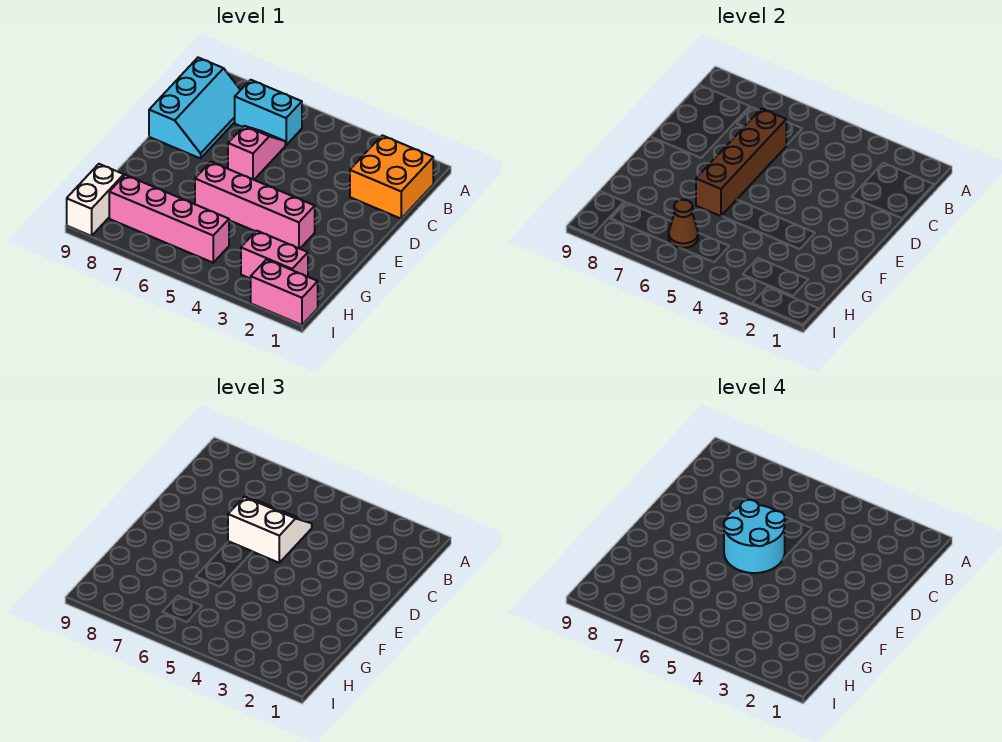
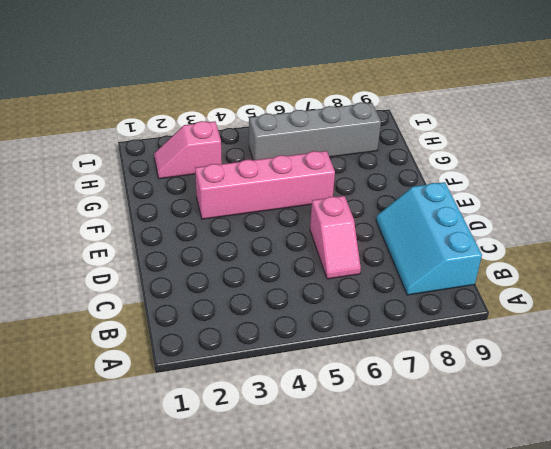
pink 1x2 slope [154,121,222,179] -> pink 1x2 brick [241,231,308,279]
grey 1x4 brick [249,102,381,160] -> pink 1x4 brick [109,175,229,263]
none -> orange 2x2 brick [350,135,433,219]
none -> cyan 1x2 brick [235,80,302,145]
none -> white 1x2 brick [67,164,124,236]

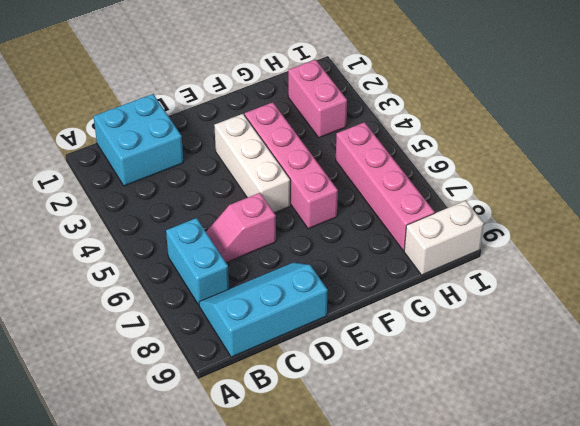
cyan 2x2 brick [94,94,183,186] -> orange 2x2 brick [350,135,433,219]
white 1x3 brick [214,114,290,213] -> none
none -> pink 1x2 brick [251,259,318,325]
none -> brown 1x4 brick [696,109,786,216]
none -> brown 1x1 cone [669,200,698,248]

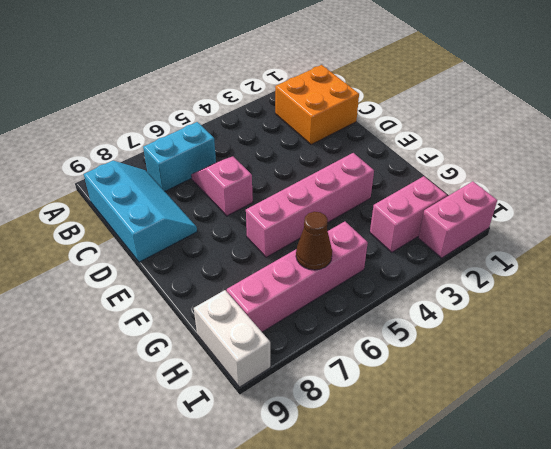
none -> brown 1x4 brick [696,109,786,216]
none -> white 2x2 slope [228,497,312,563]
none -> cyan 2x2 round brick [724,500,785,573]

